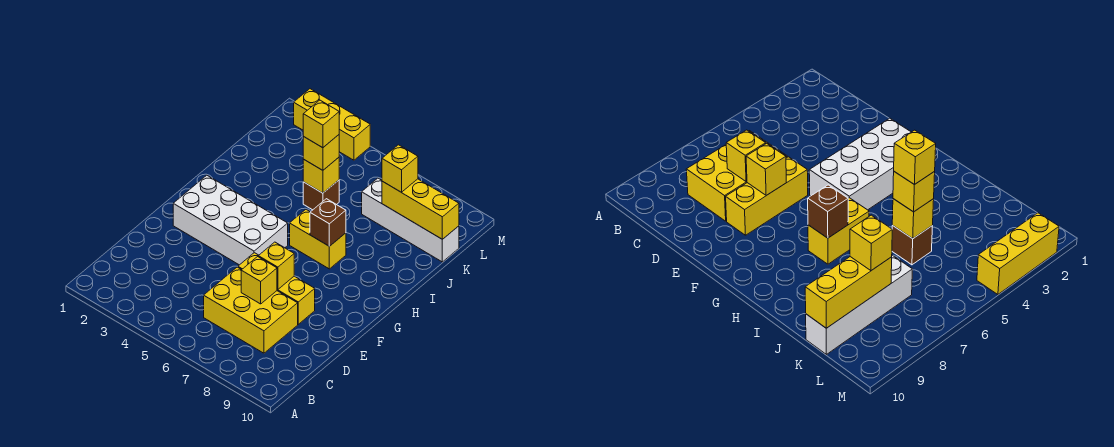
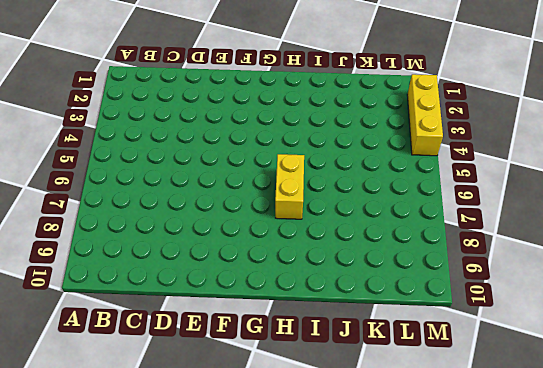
none -> yellow 2x3 brick [204,267,298,353]
none -> yellow 1x3 brick [238,253,315,324]
none -> white 2x4 brick [173,175,288,265]

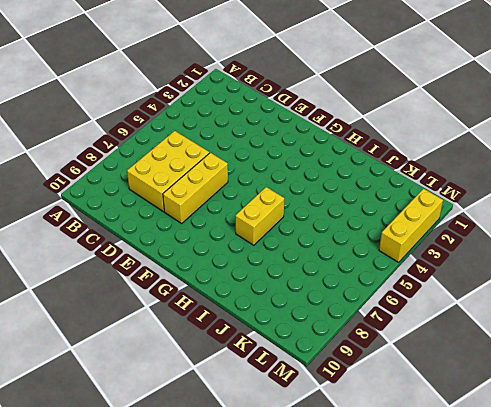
none -> white 2x4 brick [173,175,288,265]
none -> brown 1x1 brick [303,180,339,210]
none -> white 1x4 brick [362,178,459,262]

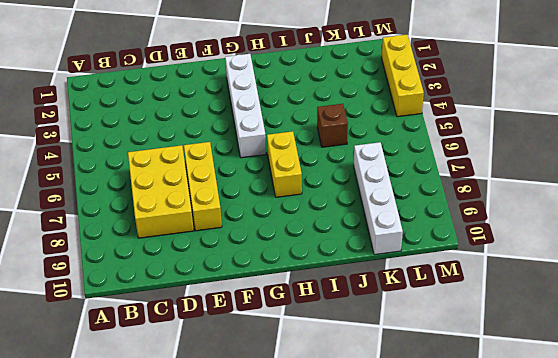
white 1x4 brick [225,54,266,158] -> white 2x4 brick [173,175,288,265]
none -> yellow 1x1 brick [241,257,277,304]
none -> yellow 1x1 brick [258,242,294,290]
none -> brown 1x1 brick [310,199,346,246]

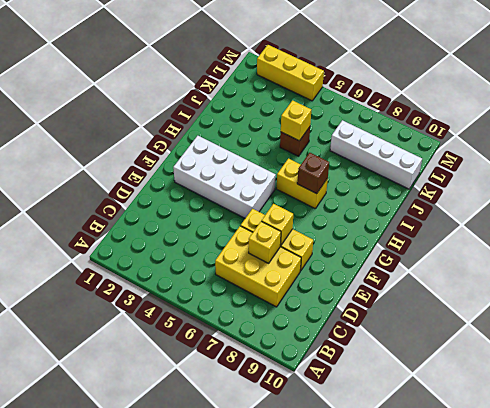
none -> yellow 1x3 brick [382,179,459,239]
none -> yellow 1x1 brick [303,135,339,170]
none -> yellow 1x1 brick [382,145,418,192]

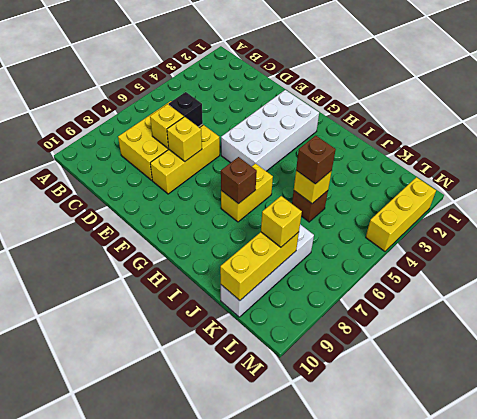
black 1x1 brick [169,92,203,127] -> none
brown 1x1 brick [296,136,336,184] -> yellow 1x1 brick [303,135,339,170]
none -> yellow 1x1 brick [303,100,339,148]

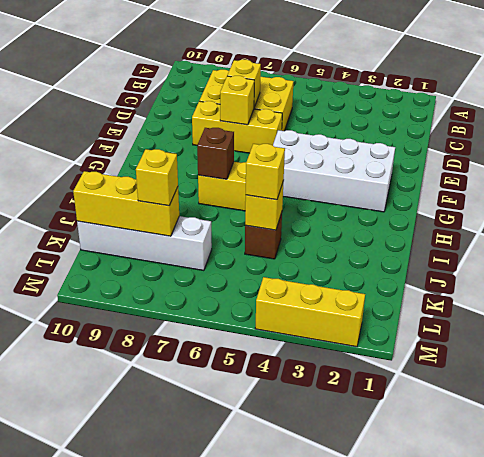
none -> yellow 1x1 brick [303,100,339,148]

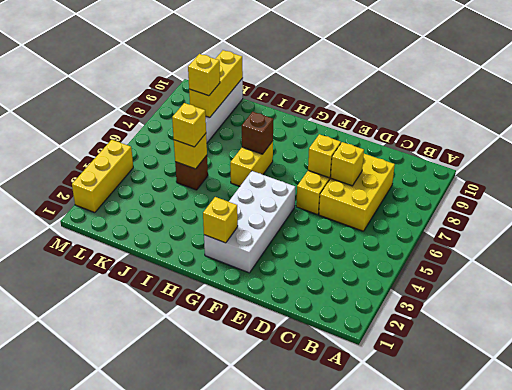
yellow 1x1 brick [203,197,238,243] -> yellow 1x1 brick moved to [303,100,339,148]

